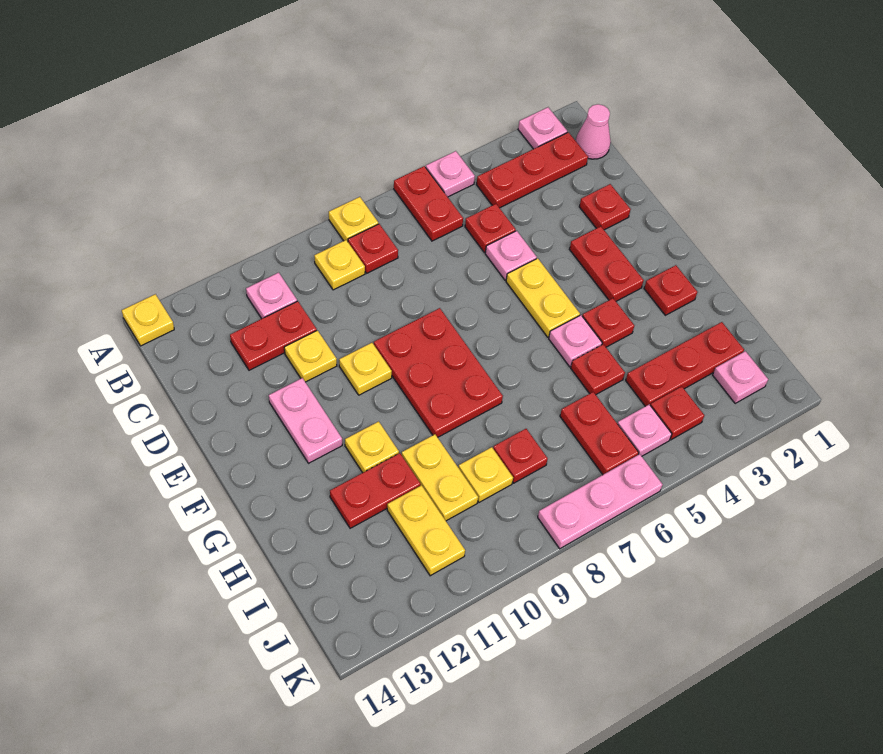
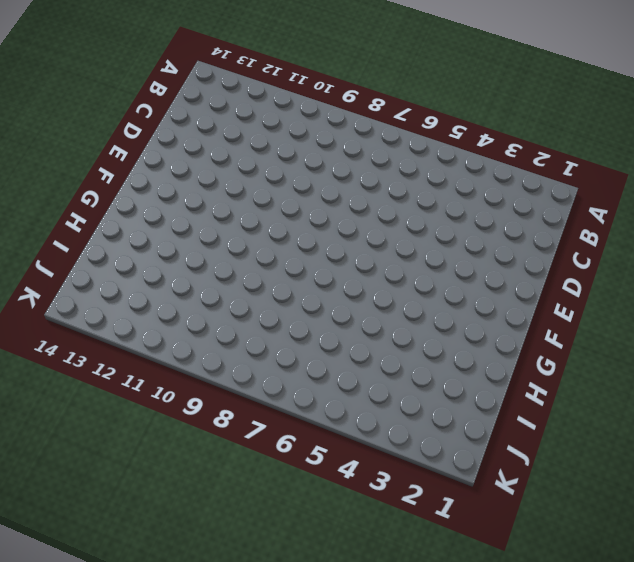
none -> pink 1x1 plate [518,107,567,149]
none -> pink 1x1 plate [426,151,475,197]
none -> red 1x2 plate [394,166,463,241]
none -> yellow 1x1 plate [329,197,378,241]

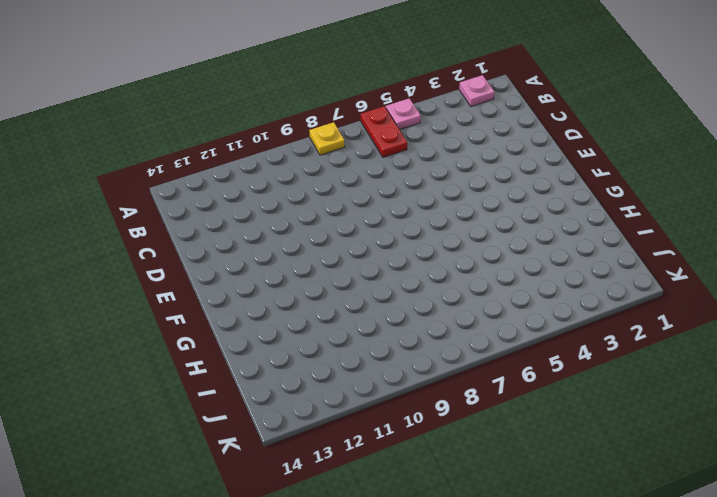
none -> yellow 1x1 plate [122,294,174,346]
none -> pink 1x1 cone [576,104,611,159]
none -> red 1x3 plate [477,132,588,208]
none -> red 1x1 plate [348,224,398,273]

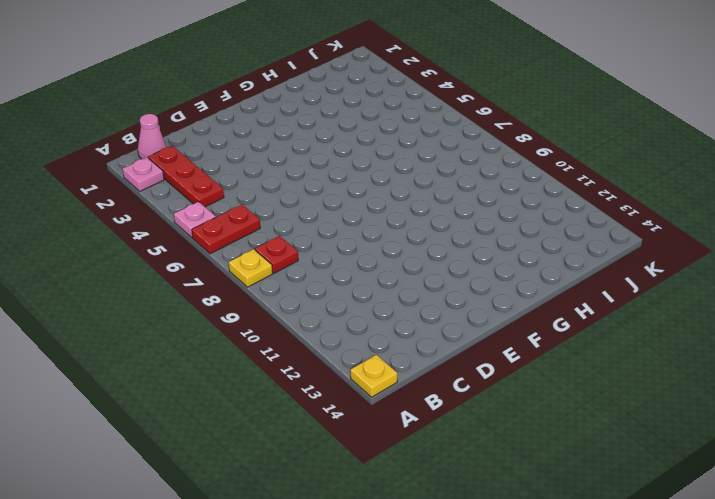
none -> yellow 1x1 plate [314,240,365,290]
none -> pink 1x1 plate [246,273,297,319]
none -> red 1x1 plate [465,204,516,253]
none -> red 1x2 plate [230,301,317,370]

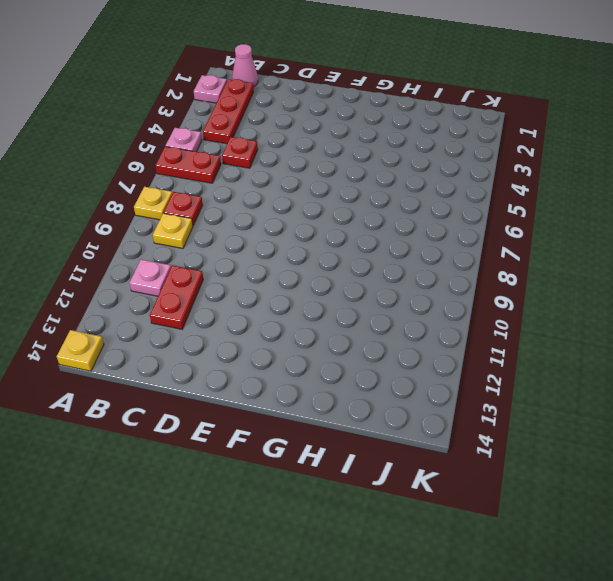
none -> red 1x1 plate [579,184,631,230]
none -> pink 1x1 plate [485,231,537,280]
none -> yellow 1x1 plate [284,330,337,382]
none -> red 1x2 plate [569,226,644,301]

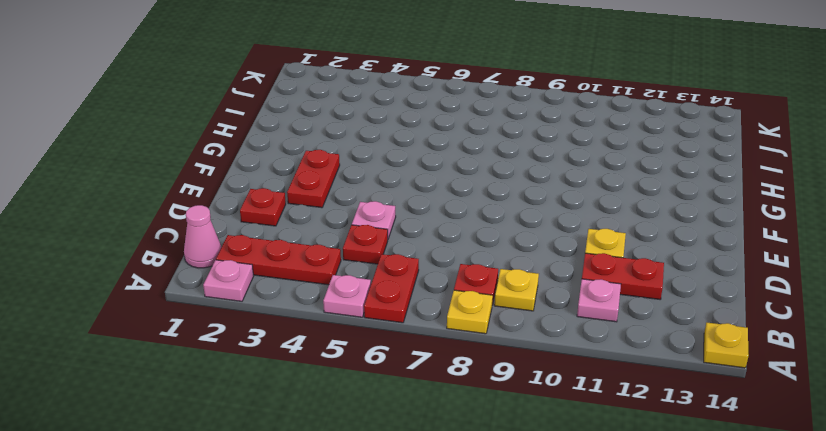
none -> yellow 1x2 plate [506,258,580,337]
none -> red 2x3 plate [374,308,503,437]
none -> yellow 1x1 plate [339,343,392,395]
none -> pink 1x2 plate [269,378,342,463]

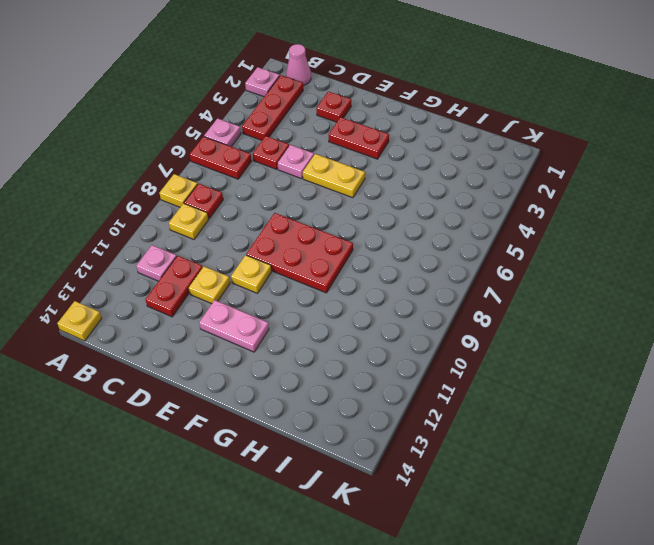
none -> red 1x1 plate [644,265,697,315]
none -> red 1x1 plate [582,298,634,347]
none -> pink 1x1 plate [549,315,602,367]
none -> yellow 1x1 plate [345,421,399,473]

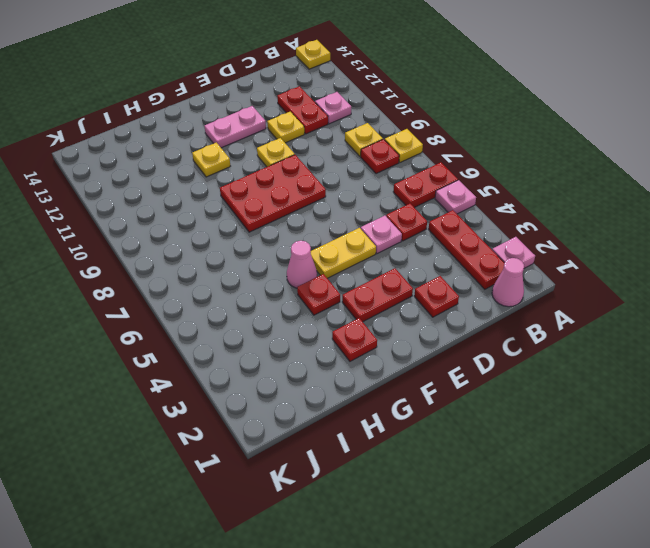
pink 1x1 cone [287,241,317,288] -> pink 1x1 plate [549,315,602,367]
none -> red 1x1 plate [571,344,625,395]
none -> yellow 1x2 plate [402,434,478,521]
none -> red 1x2 plate [330,453,421,528]
none -> red 1x3 plate [626,322,744,406]

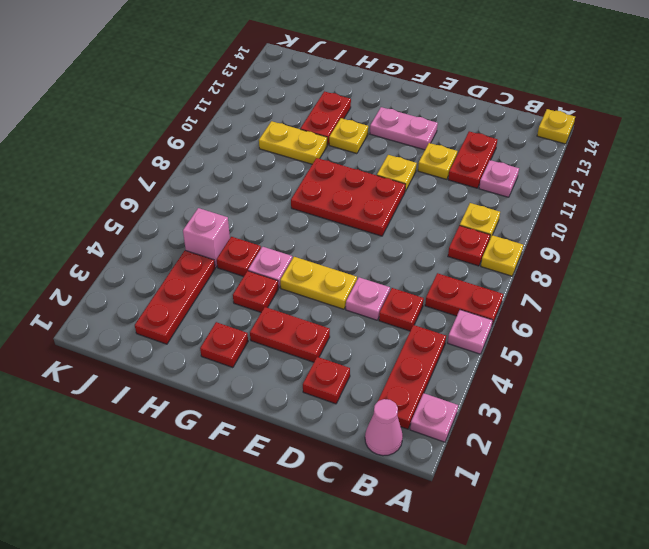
pink 1x1 brick [183,208,230,267] -> none
none -> red 1x2 plate [560,392,639,474]
none -> red 1x1 plate [493,429,548,483]
none -> yellow 1x1 plate [458,447,513,502]
none -> yellow 1x2 plate [387,485,465,576]

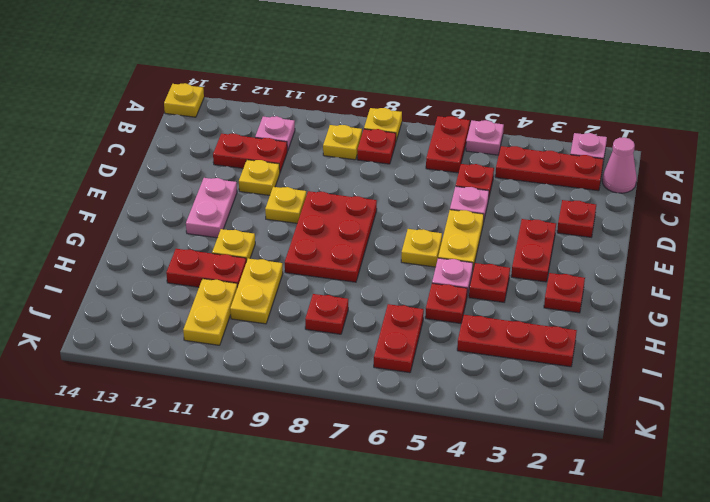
yellow 1x1 plate [401,229,442,267] -> yellow 1x1 plate moved to [458,447,513,502]
none -> pink 1x1 plate [713,351,768,403]
none -> red 1x1 plate [650,386,704,440]
none -> pink 1x1 plate [617,404,672,456]
none -> pink 1x3 plate [538,454,663,549]

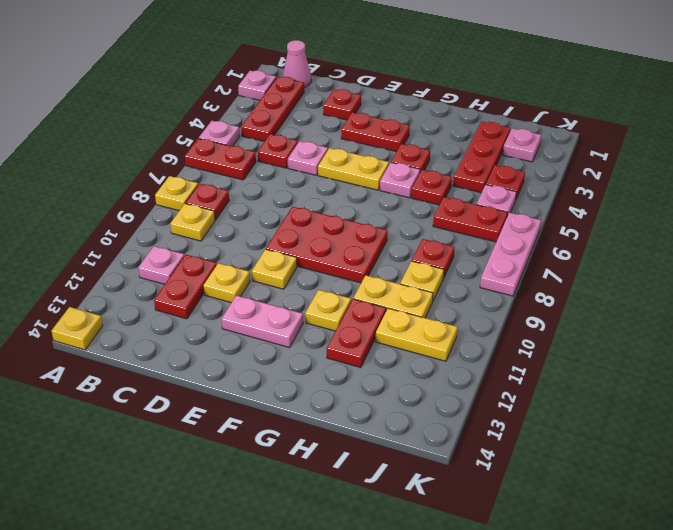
none -> red 1x1 plate [644,265,697,315]

